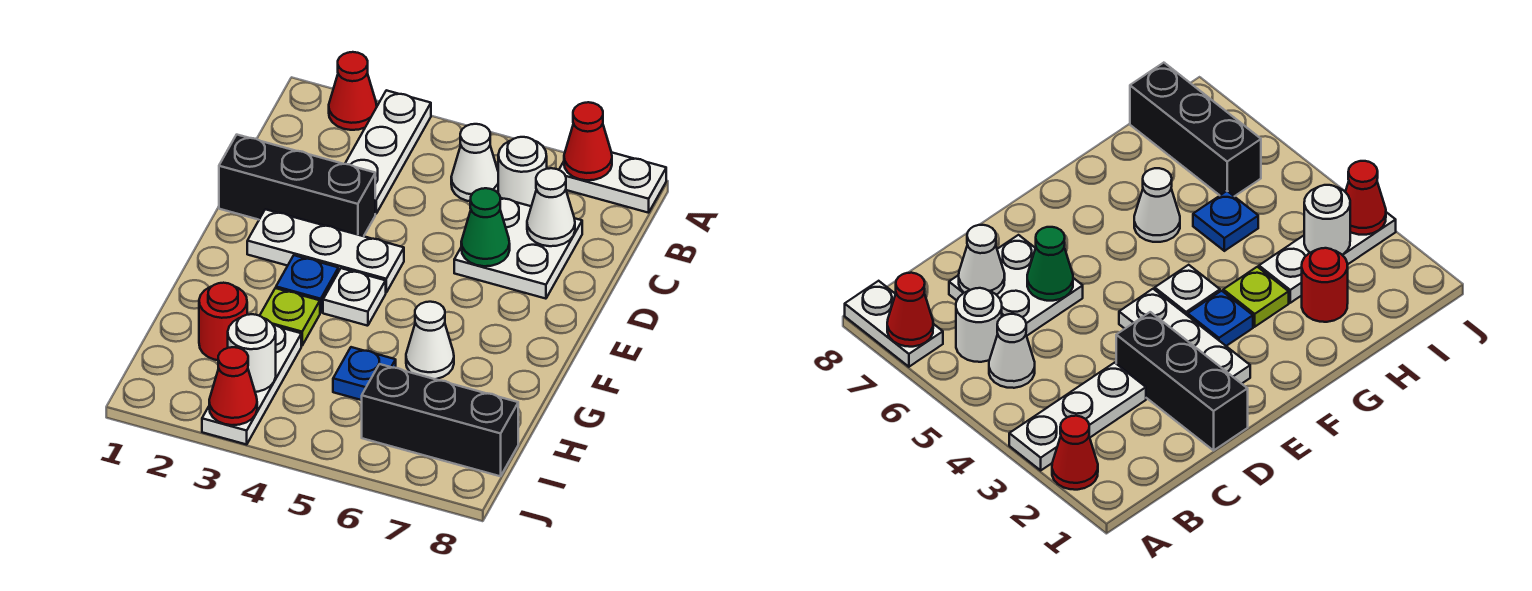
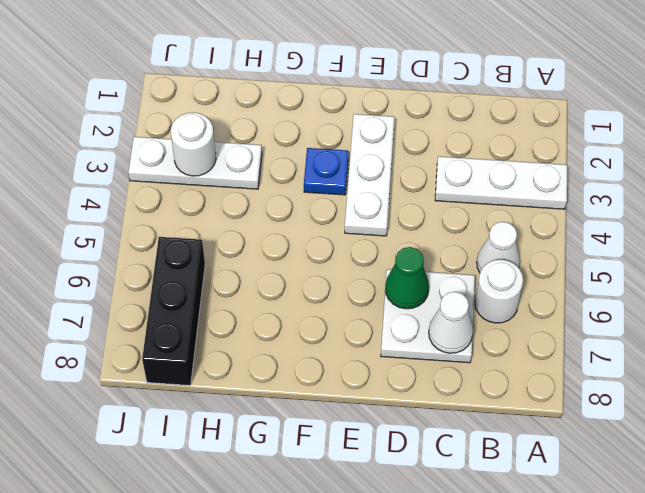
none -> red 1x1 cone [329,52,377,130]
none -> white 1x2 plate [559,152,666,213]
none -> black 1x3 brick [219,135,375,236]

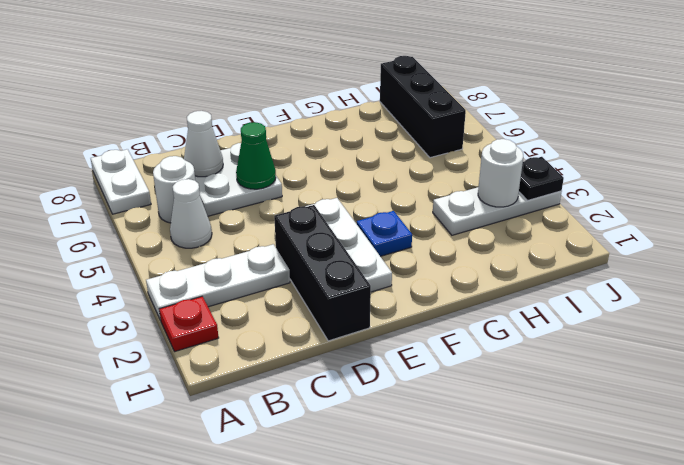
red 1x1 plate [159,296,219,351] -> red 1x1 cone [329,52,377,130]
black 1x1 plate [519,157,564,200] -> red 1x1 cone [209,347,257,425]
none -> white 1x1 plate [323,268,386,326]
none -> lime 1x1 plate [260,288,320,346]
none -> white 1x1 cone [406,302,454,379]

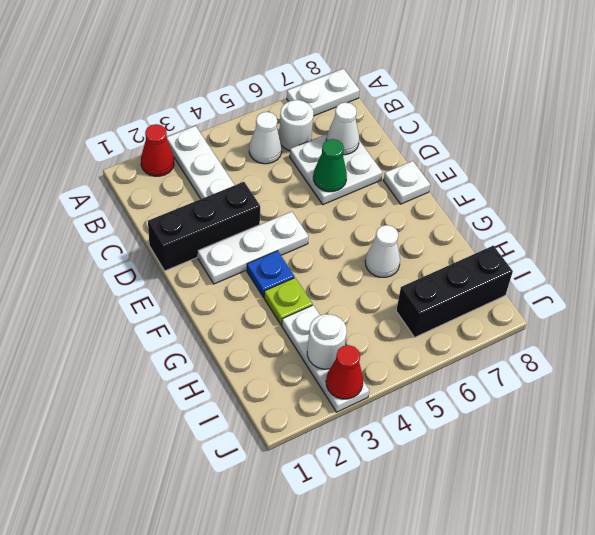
white 1x1 plate [384,161,430,204] -> white 1x1 plate moved to [323,268,386,326]
none -> red 1x1 round brick [199,283,247,360]
none -> blue 1x1 plate [333,347,396,400]
none -> red 1x1 cone [564,102,612,180]

